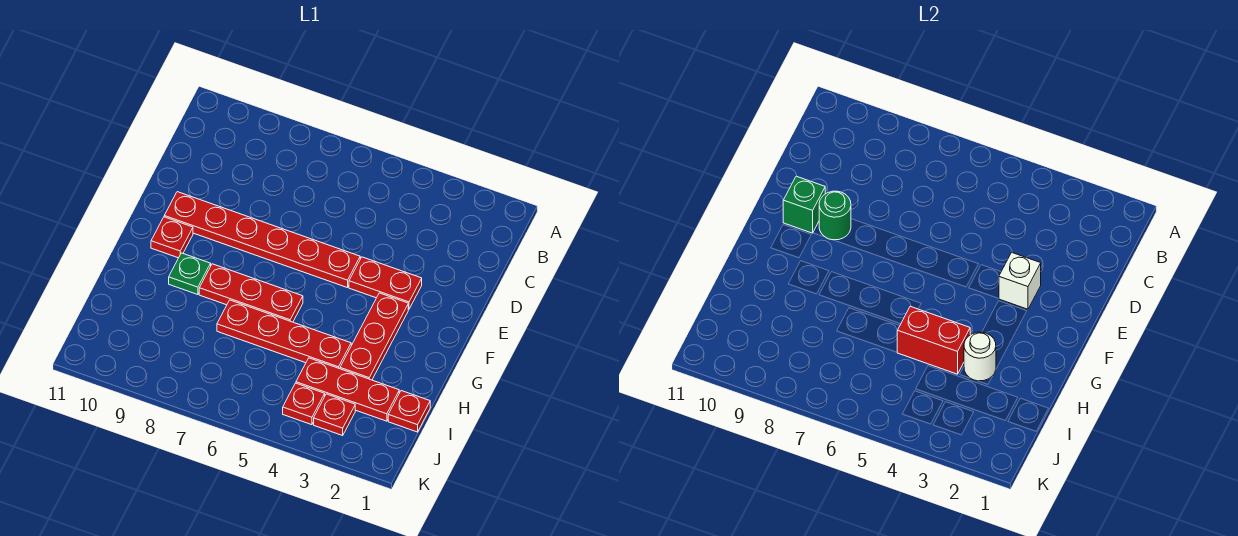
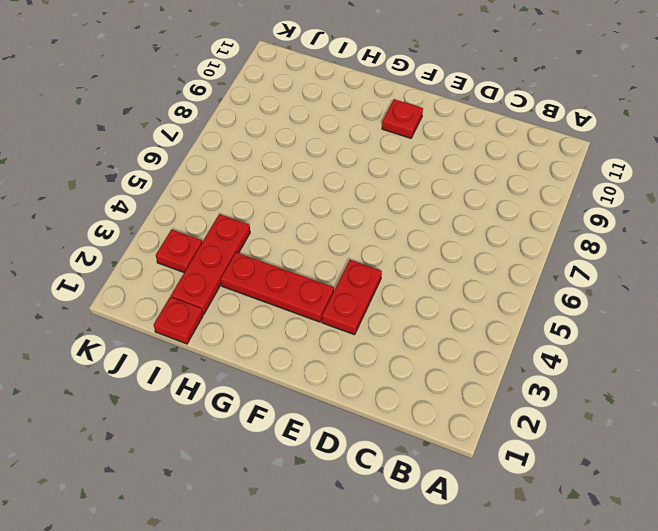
none -> red 1x6 plate [164,192,360,288]
none -> red 1x3 plate [199,264,303,322]
none -> green 1x1 plate [169,253,211,295]

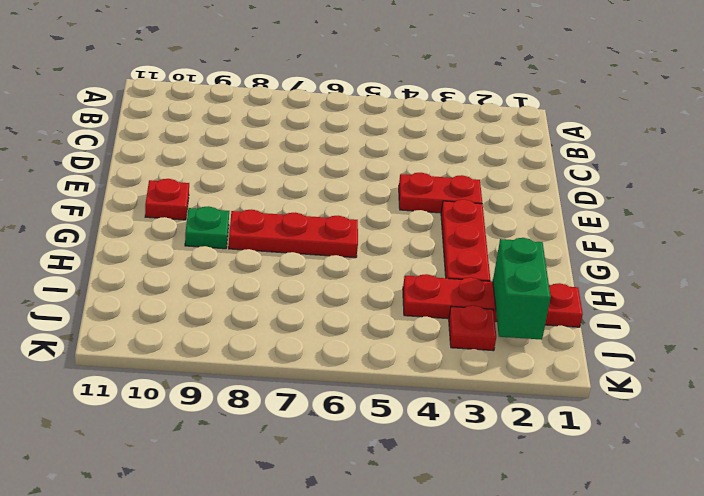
green 1x2 brick [493,238,551,340] -> none
none -> red 1x6 plate [164,192,360,288]
none -> red 1x4 plate [217,300,351,369]
none -> red 1x1 plate [283,383,325,425]

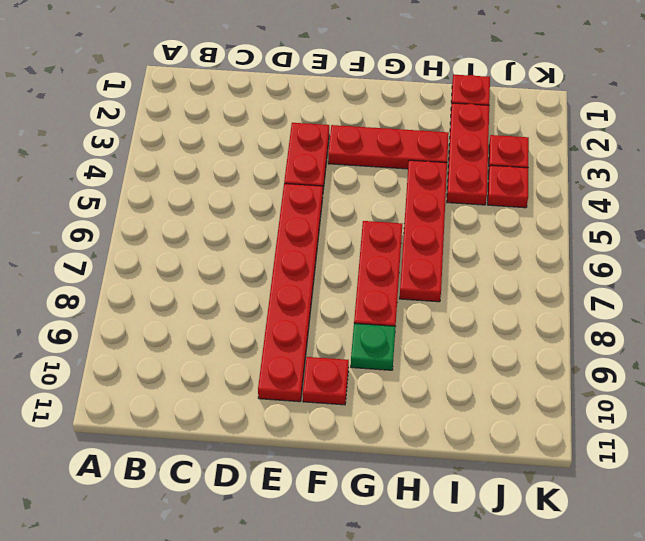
none -> white 1x1 brick [999,253,1041,309]
none -> green 1x1 round brick [819,191,851,240]
none -> green 1x1 brick [783,176,825,233]

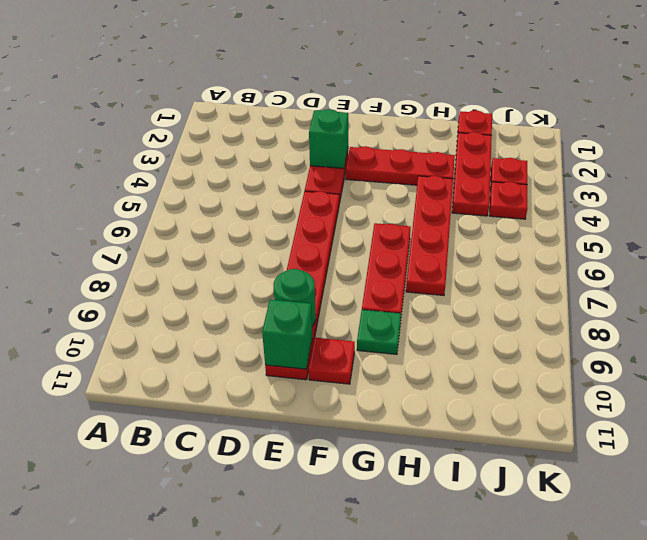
green 1x1 brick [309,109,348,168] -> white 1x1 brick [999,253,1041,309]
none -> white 1x1 round brick [964,332,996,381]
none -> red 1x2 brick [897,306,970,374]

